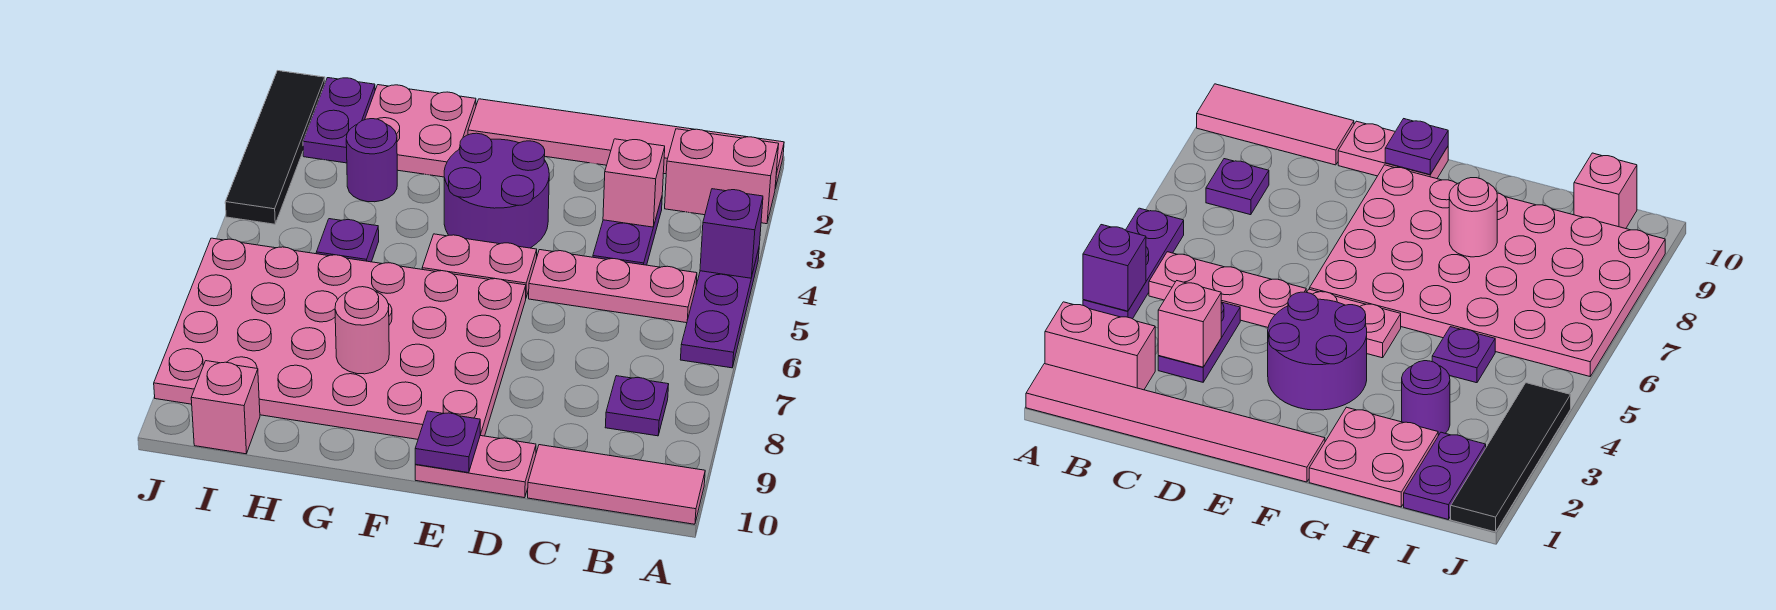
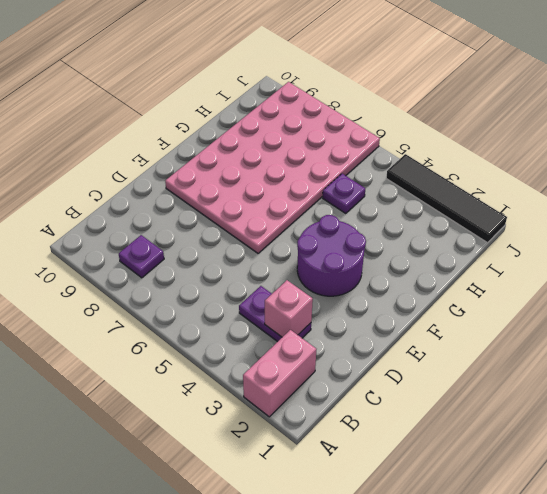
none -> pink 1x6 tile [468,99,784,189]
none -> purple 1x3 plate [680,249,759,368]
none -> pink 1x3 tile [528,445,705,524]

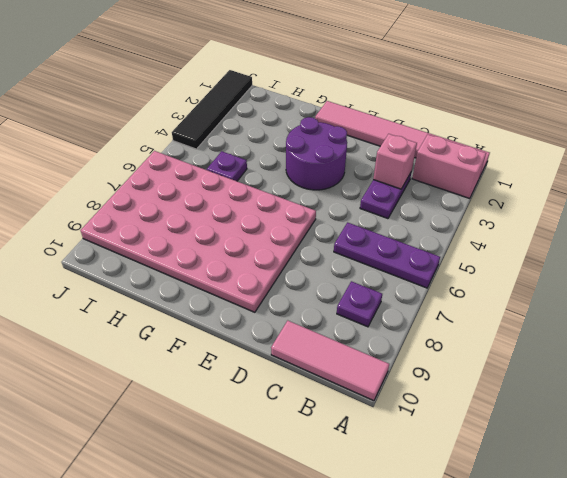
purple 1x3 plate [334,222,440,288] -> purple 1x3 plate turned to [680,249,759,368]
none -> pink 1x3 plate [529,250,697,323]
none -> pink 1x2 plate [415,435,536,498]
none -> pink 1x2 plate [422,234,537,297]

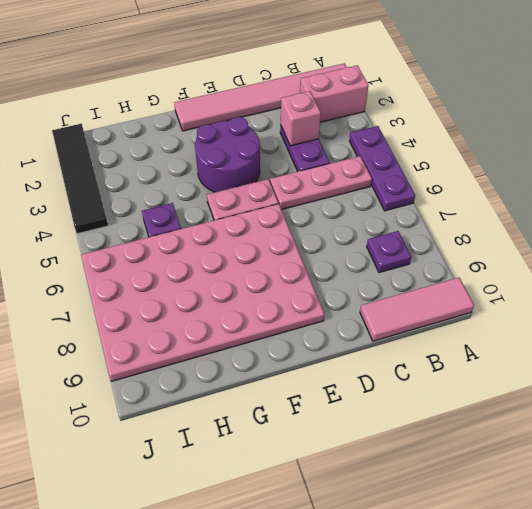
none -> pink 1x2 plate [415,435,536,498]
none -> pink 2x2 plate [365,85,476,177]
none -> purple 1x1 round brick [346,119,397,202]

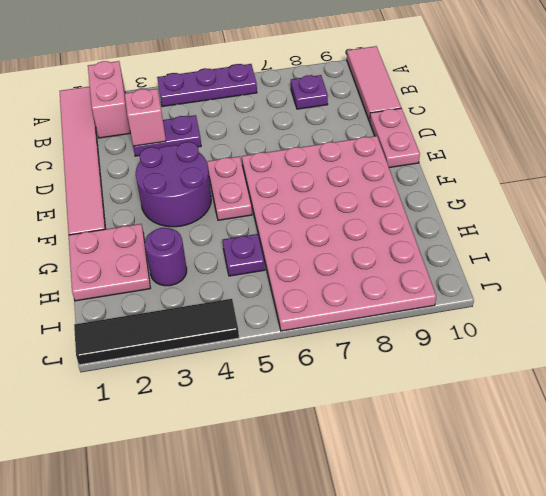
none -> pink 1x3 plate [529,250,697,323]
none -> purple 1x2 plate [303,78,375,163]
none -> pink 1x1 brick [191,361,260,454]

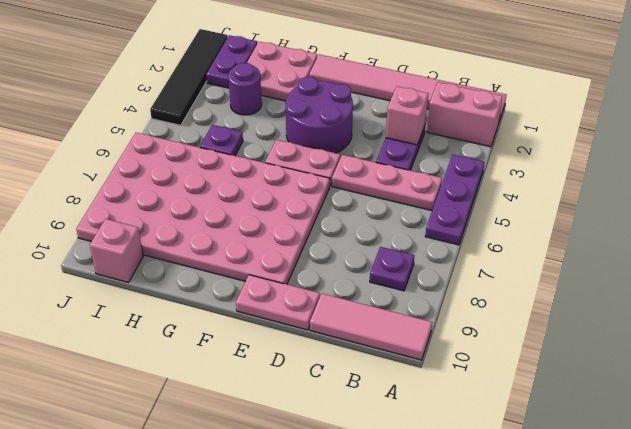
none -> purple 1x1 brick [700,189,763,278]
none -> purple 1x1 plate [415,411,480,473]
none -> pink 1x1 round brick [335,287,389,374]

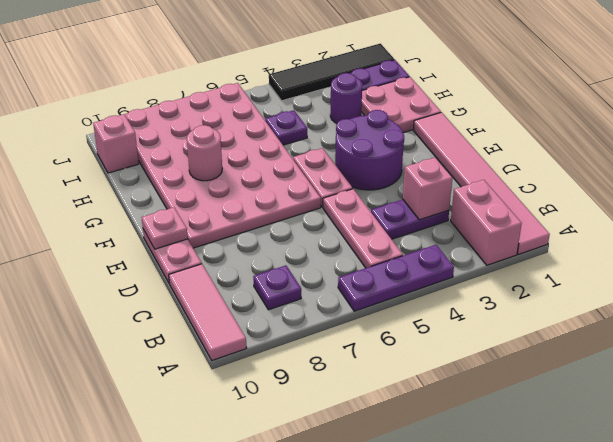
pink 1x1 plate [142,207,188,249] -> purple 1x1 plate [415,411,480,473]
none -> purple 1x1 brick [700,189,763,278]

